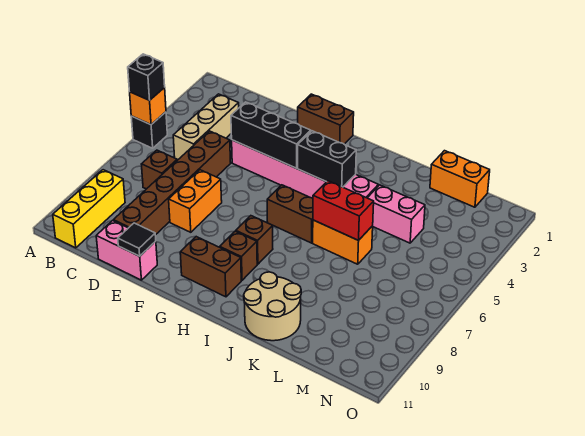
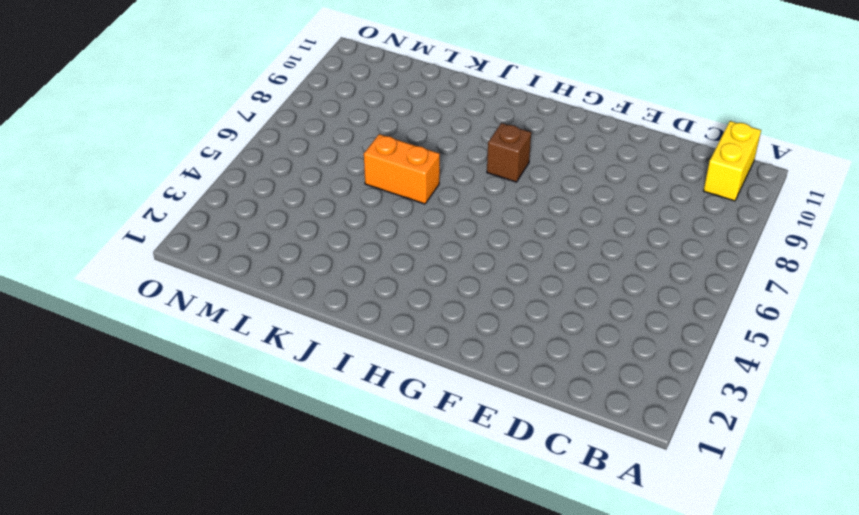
yellow 1x2 brick [704,121,761,201] -> yellow 1x3 brick [53,170,125,248]
none -> black 1x1 brick [131,112,167,148]
none -> tan 1x3 brick [173,94,239,160]
none -> brown 1x1 brick [141,150,177,189]

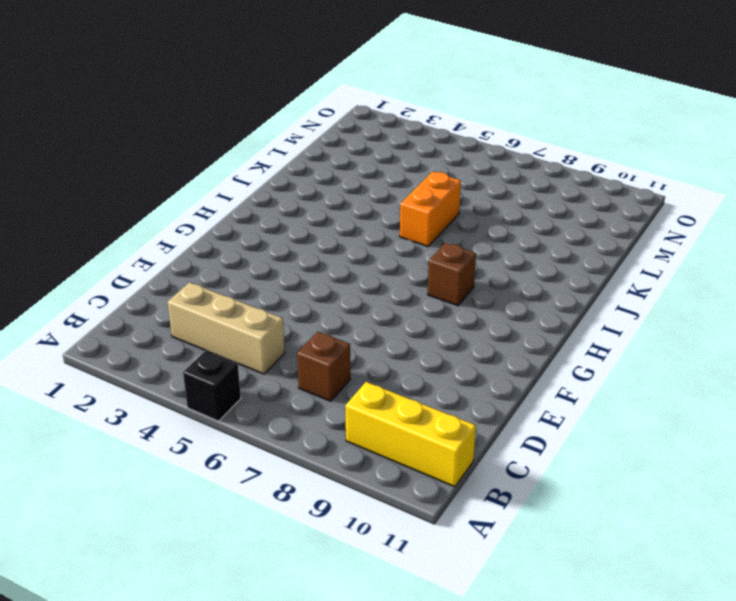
none -> brown 1x6 brick [113,131,231,235]
none -> pink 1x2 brick [96,221,157,280]
none -> pink 1x6 brick [232,140,378,198]

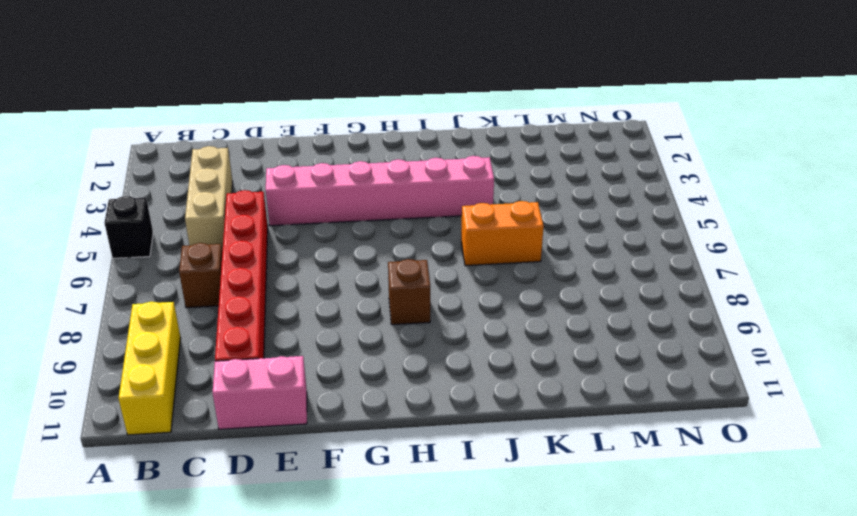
red 1x6 brick [215,190,268,361] -> brown 1x6 brick [113,131,231,235]
none -> orange 1x2 brick [169,170,222,232]
none -> brown 1x2 brick [298,94,354,144]
none -> brown 1x2 brick [180,237,241,297]

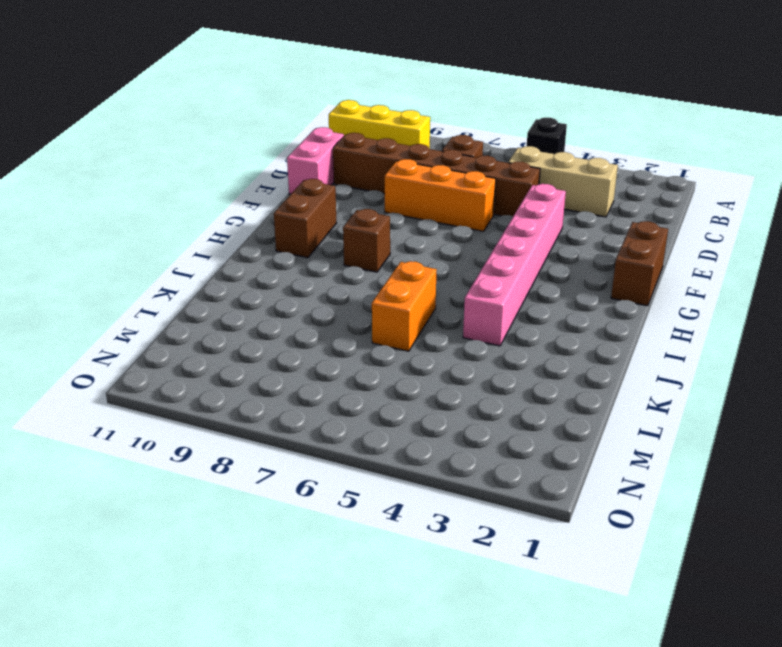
orange 1x3 brick [385,159,496,231] -> orange 1x2 brick [169,170,222,232]
none -> brown 1x2 brick [267,185,313,243]
none -> brown 1x1 brick [220,231,257,280]
none -> tan 2x2 round brick [244,272,301,341]

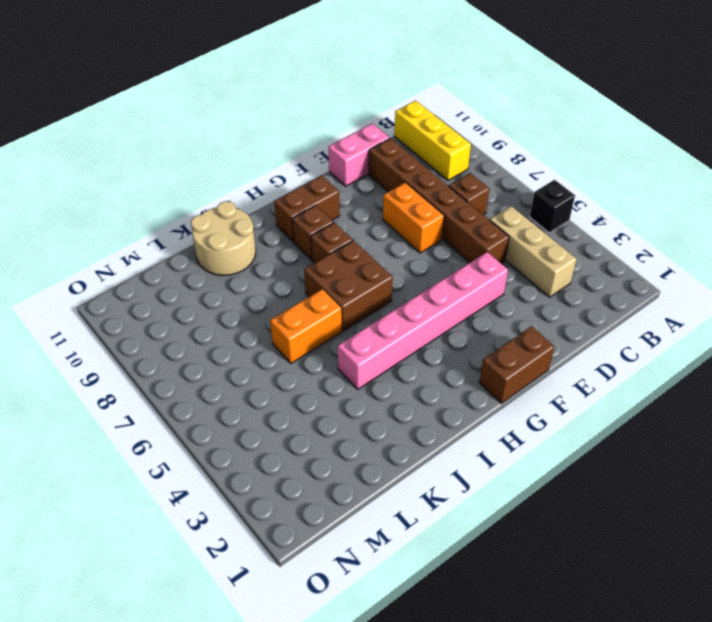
brown 2x2 brick [304,240,393,331] -> brown 1x2 brick [267,185,313,243]
none -> pink 1x2 brick [368,185,425,243]
none -> orange 1x2 brick [430,151,490,207]
none -> orange 1x1 brick [130,88,166,125]

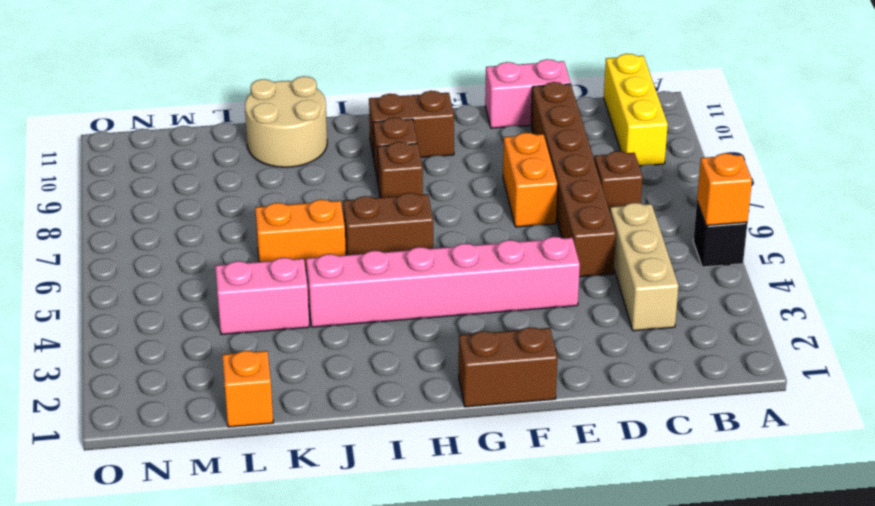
orange 1x1 brick [222,351,273,427] -> orange 1x2 brick [430,151,490,207]
none -> black 1x3 brick [231,102,311,168]
none -> black 1x1 tile [118,223,156,256]
none -> black 1x2 brick [298,131,356,187]

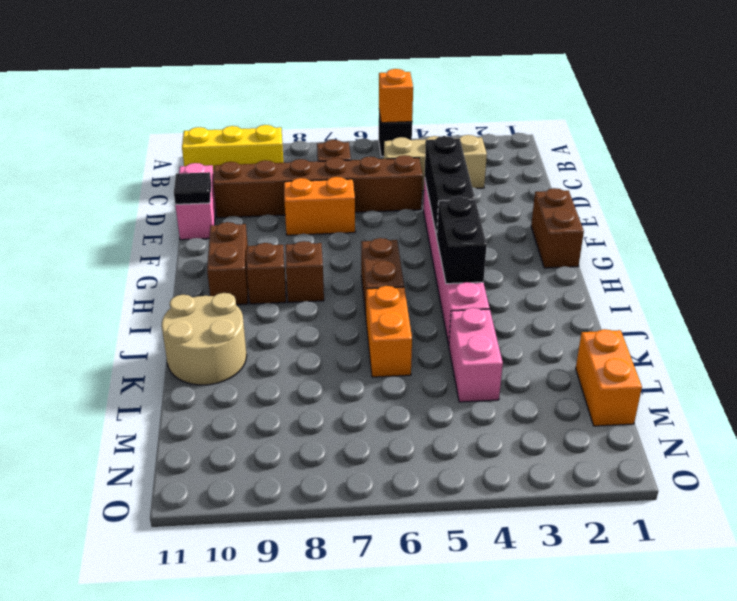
none -> red 1x2 brick [313,181,374,240]
none -> black 1x1 brick [128,54,165,100]

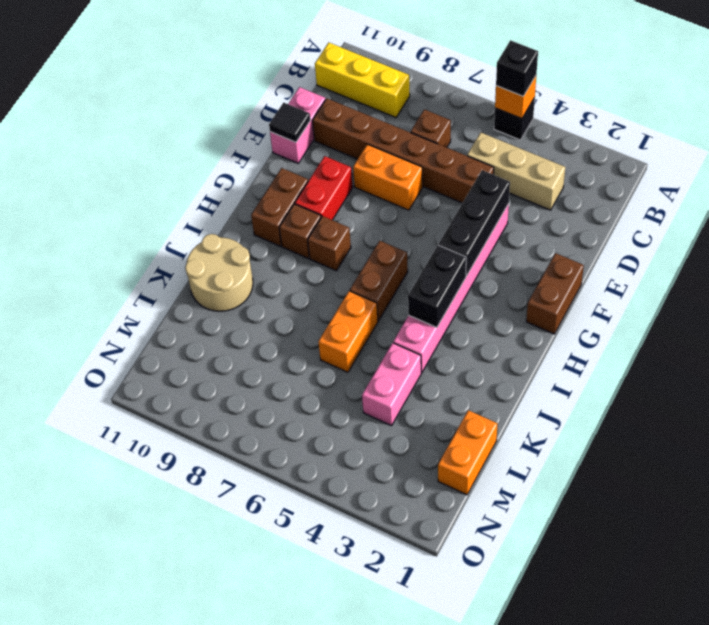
red 1x2 brick [295,156,353,220] -> red 1x2 brick moved to [313,181,374,240]

